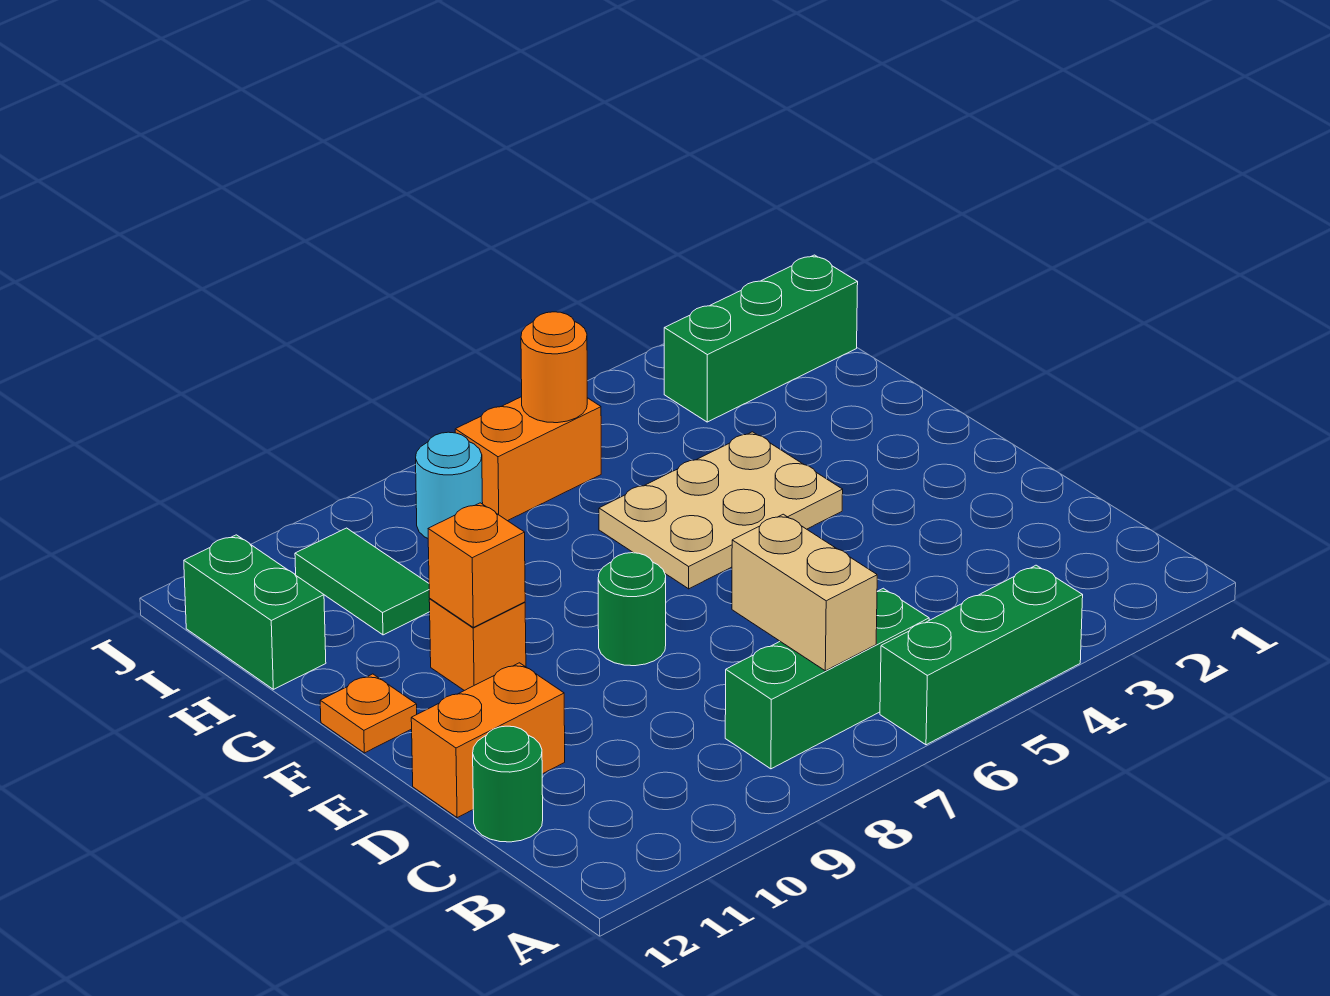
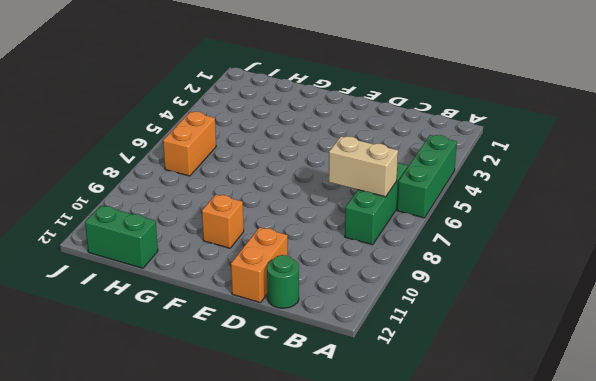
none -> green 1x1 round brick [598,553,666,666]
none -> tan 2x3 plate [599,432,843,589]
none -> orange 1x1 plate [320,674,417,753]

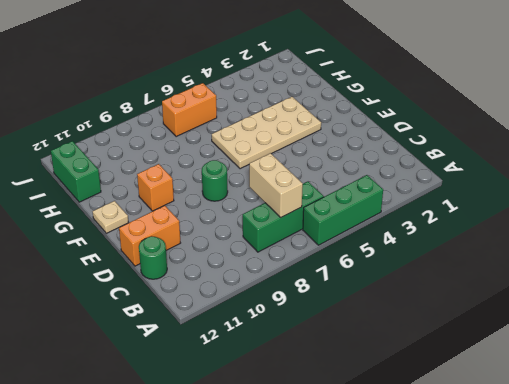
tan 2x4 plate [212,97,321,169] -> tan 2x3 plate [599,432,843,589]
tan 1x1 plate [93,201,129,233] -> orange 1x1 plate [320,674,417,753]
none -> green 1x2 tile [295,528,430,635]
none -> green 1x3 brick [664,255,858,422]
none -> cyan 1x1 round brick [416,432,483,538]

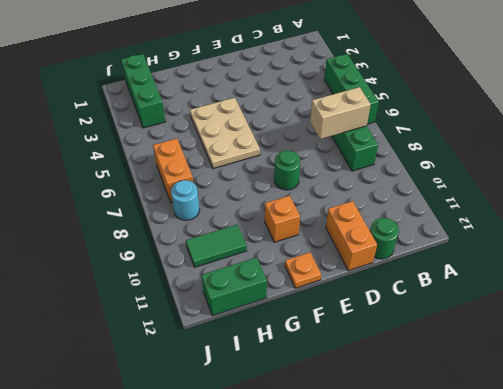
none -> orange 1x1 brick [428,503,525,627]
none -> orange 1x1 round brick [521,312,587,423]

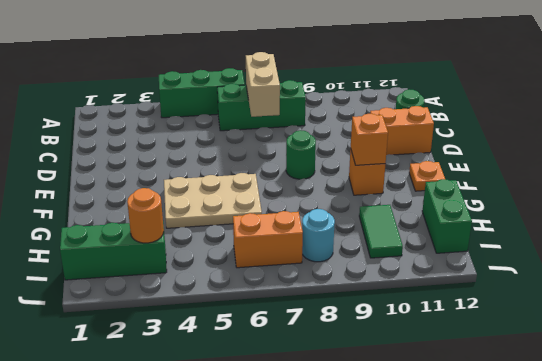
orange 1x1 round brick [127,188,164,243] -> orange 1x1 round brick moved to [521,312,587,423]

